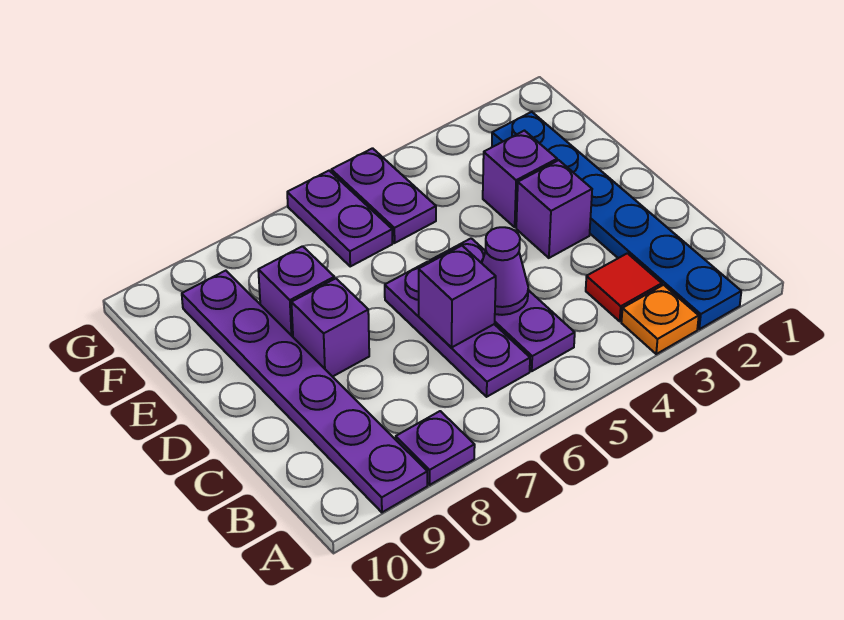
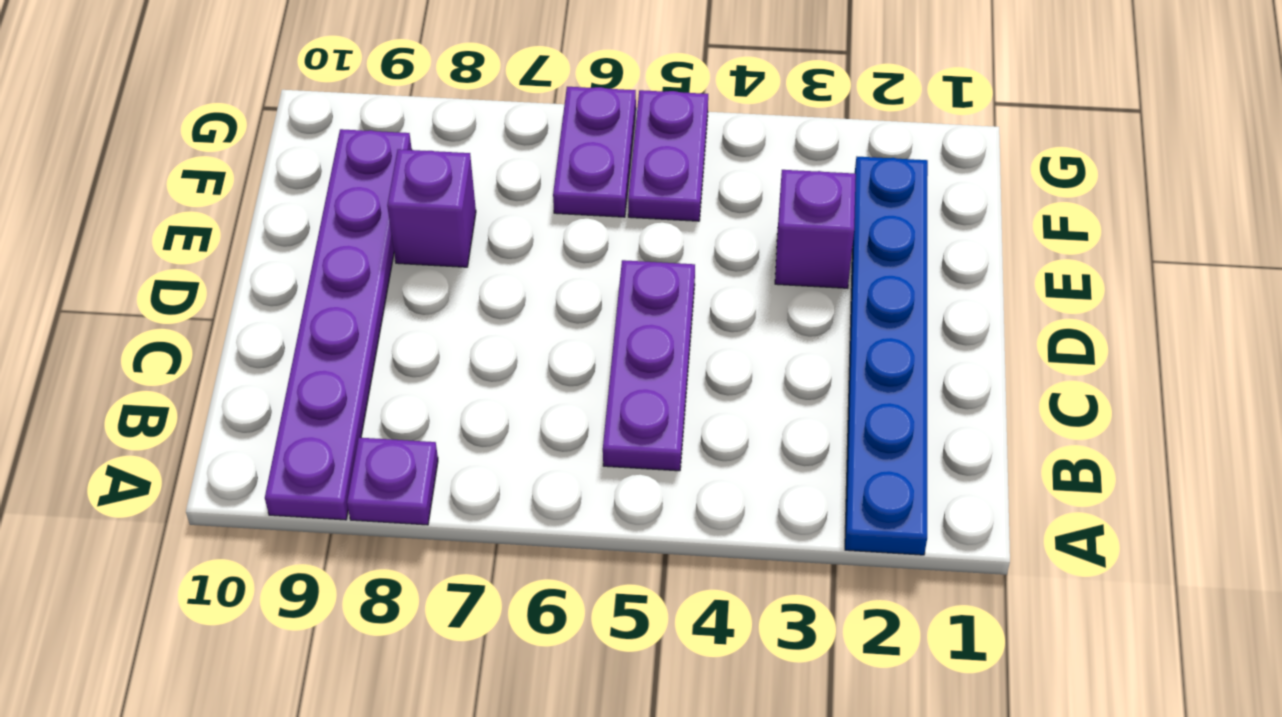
none -> orange 1x1 plate [621,285,699,354]
none -> red 1x1 tile [586,253,662,321]
none -> purple 1x3 plate [385,262,530,397]

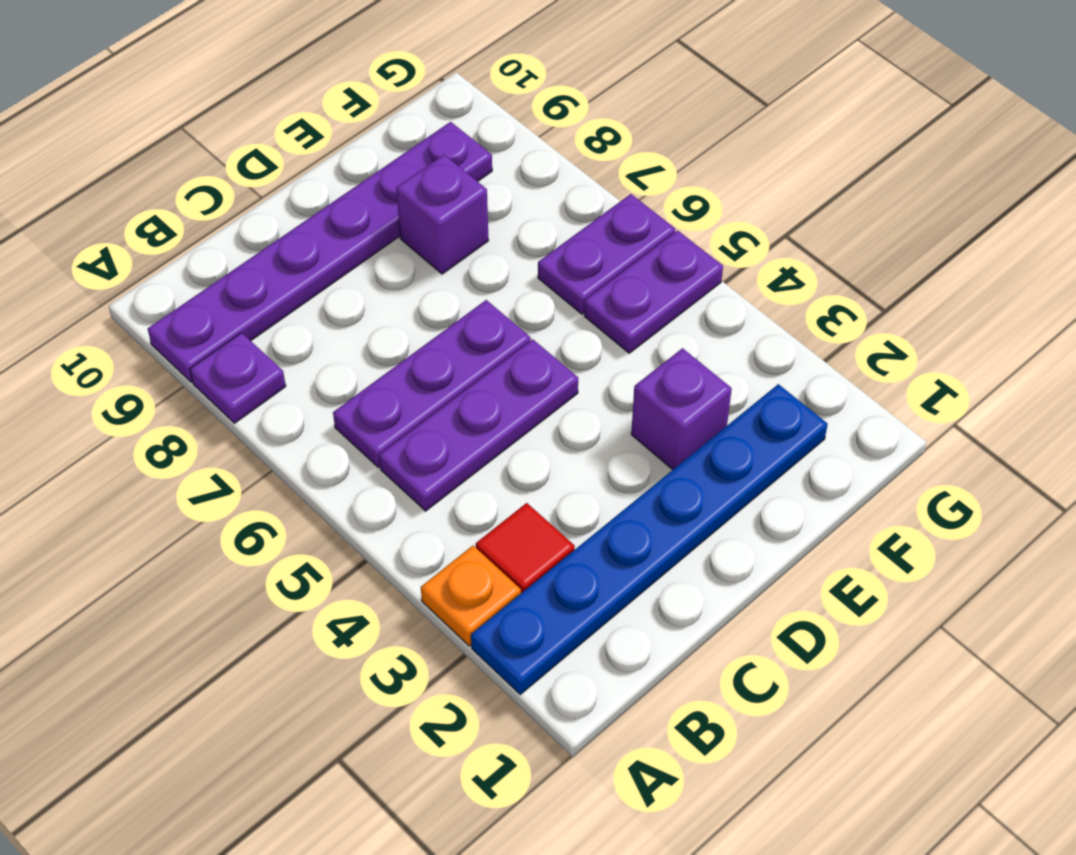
none -> purple 1x1 brick [516,160,592,258]
none -> purple 1x1 brick [291,278,369,377]
none -> purple 1x1 cone [482,227,528,315]

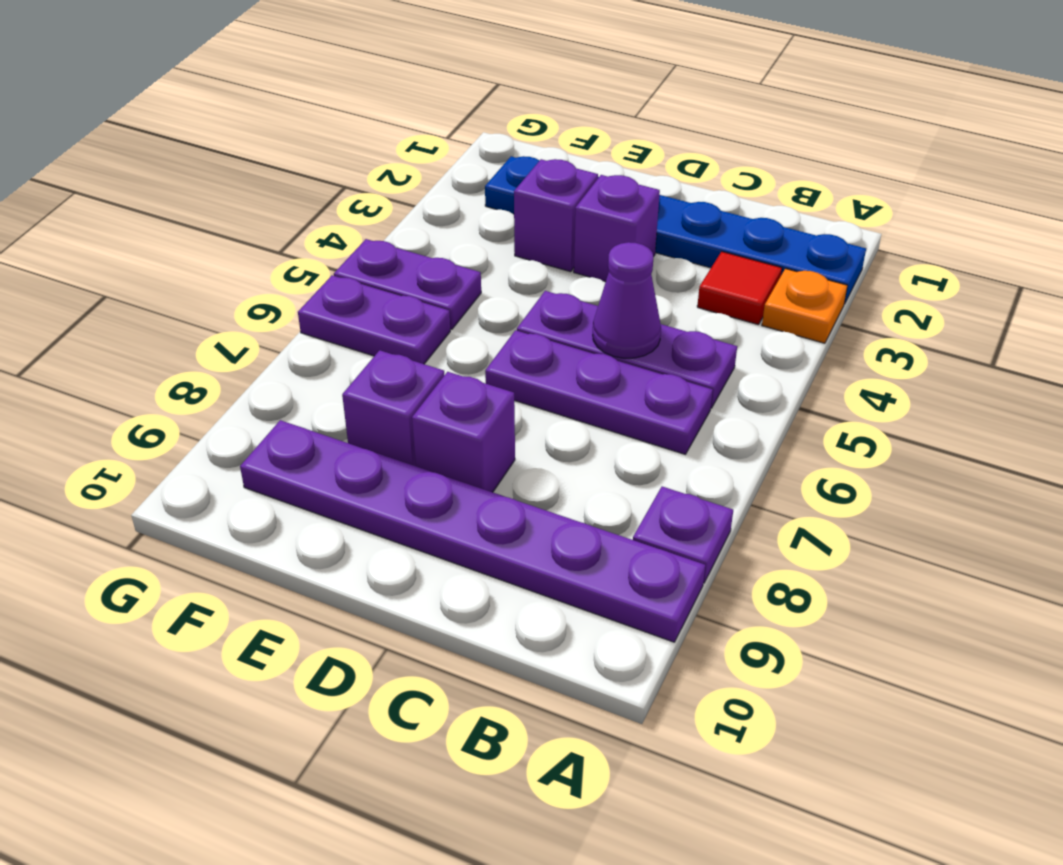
none -> purple 1x1 brick [419,246,496,347]

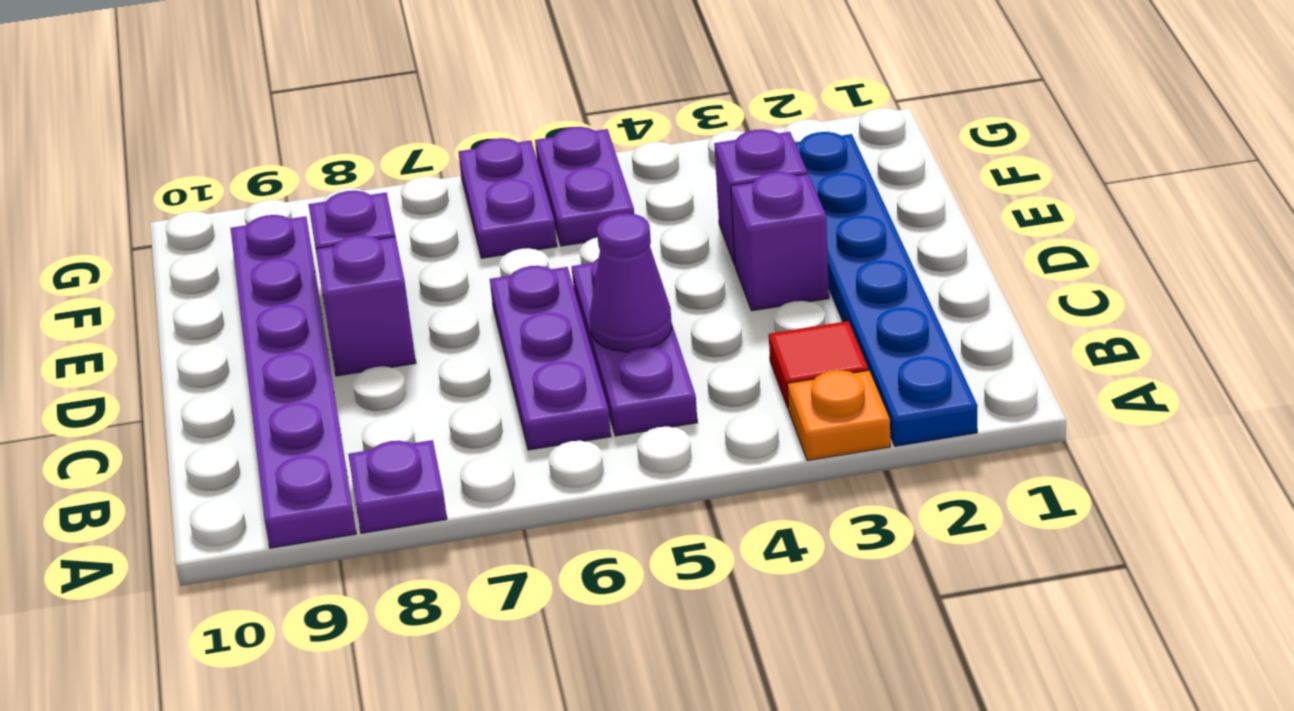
none -> purple 1x1 brick [419,246,496,347]

